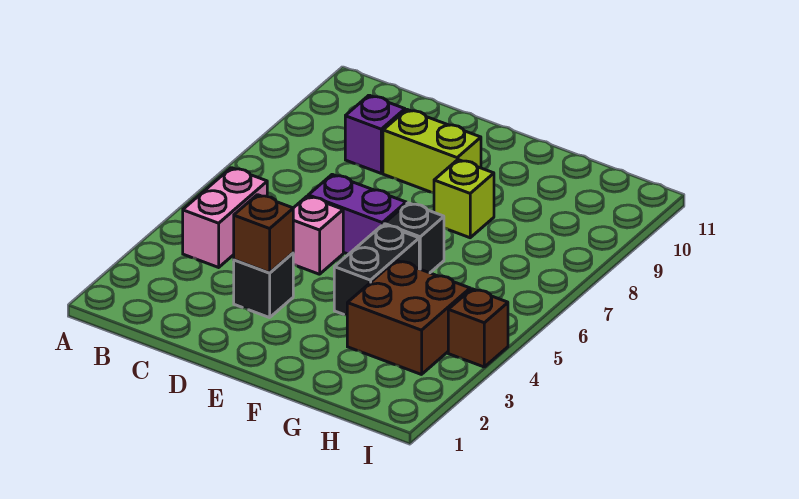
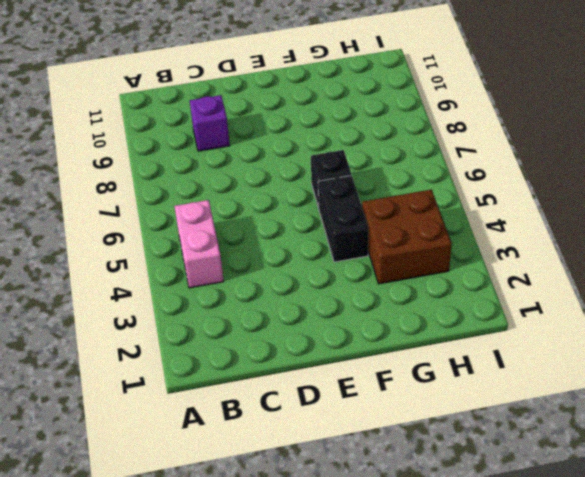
none -> black 1x1 brick [234,253,293,318]
none -> pink 1x1 brick [293,196,343,274]
none -> purple 1x2 brick [308,174,406,254]

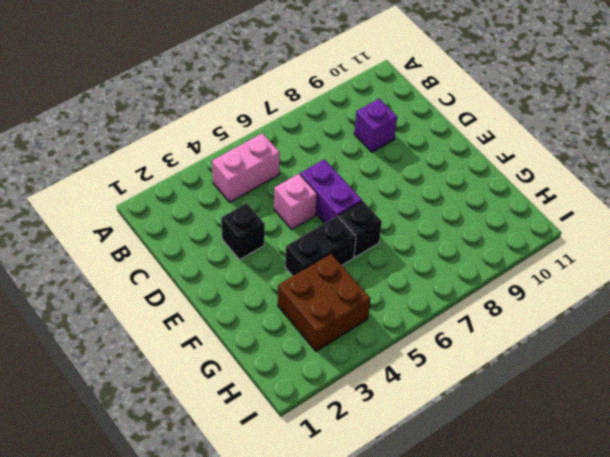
none -> lime 1x2 brick [383,110,481,193]
none -> lime 1x1 brick [434,160,494,238]
none -> brown 1x1 brick [448,289,508,367]

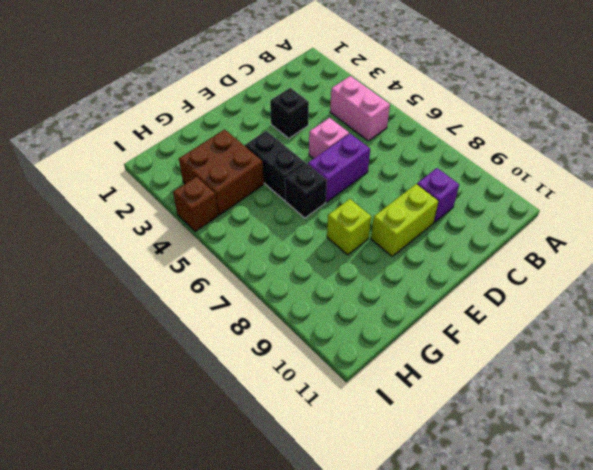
none -> brown 1x1 brick [234,195,293,273]

